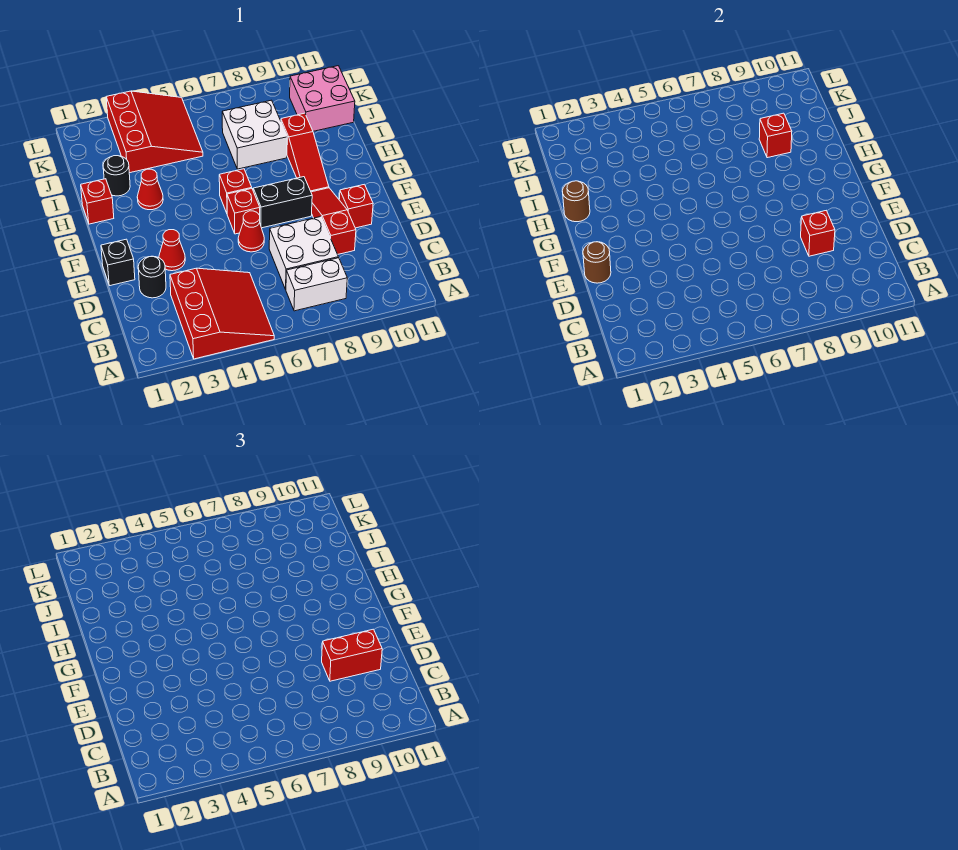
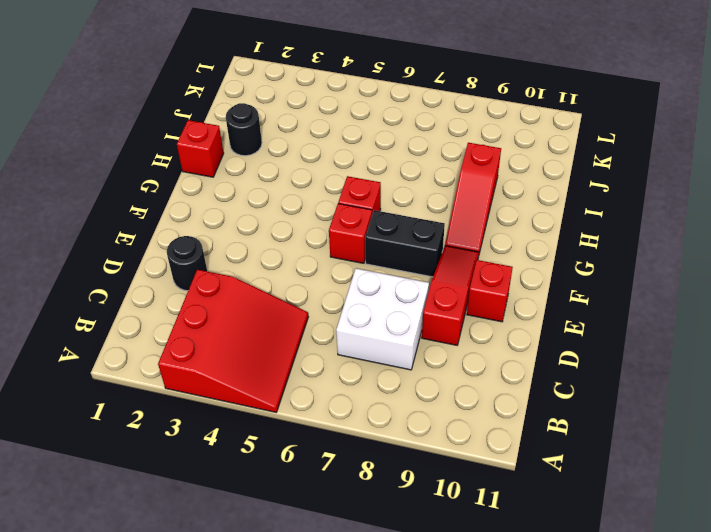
none -> white 1x2 brick [286,258,347,311]
none -> black 1x1 brick [101,239,135,286]
none -> red 1x1 cone [159,230,185,271]

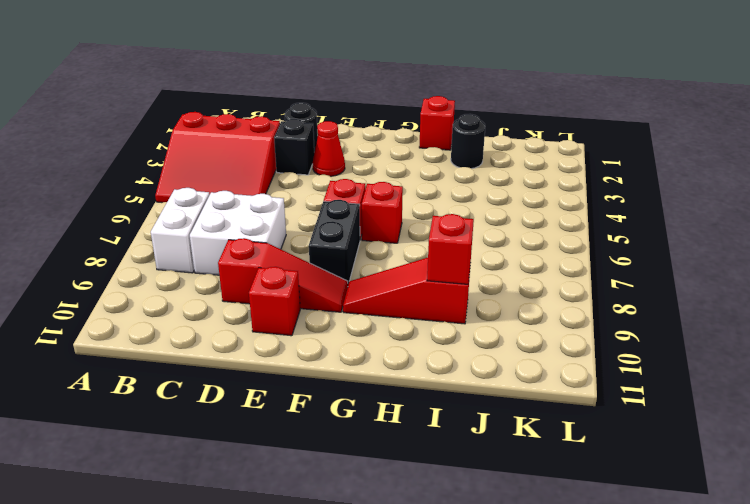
black 1x1 brick [274,119,314,175] -> black 1x1 brick moved to [101,239,135,286]
none -> red 1x1 cone [238,211,264,252]
none -> red 1x1 cone [137,169,163,210]
none -> white 2x2 brick [222,100,287,169]

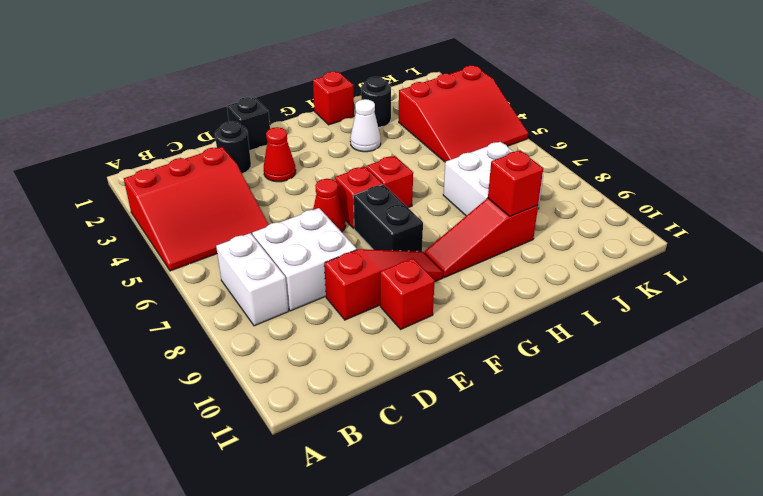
white 1x1 cone [350,99,381,152] -> red 1x1 cone [137,169,163,210]
none -> pink 2x2 brick [290,66,355,131]
none -> red 1x1 brick [801,211,835,256]
none -> brown 1x1 round brick [583,242,611,283]

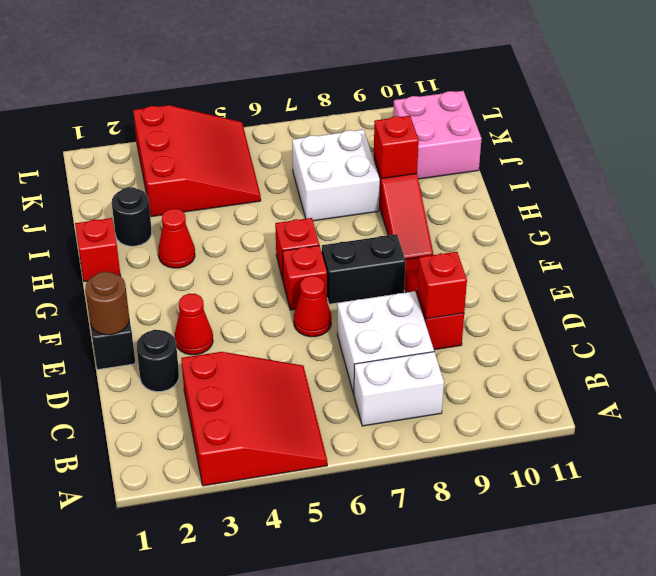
none -> red 1x1 brick [339,184,373,228]
none -> brown 1x1 round brick [562,181,590,222]
none -> red 1x2 brick [322,629,382,681]

